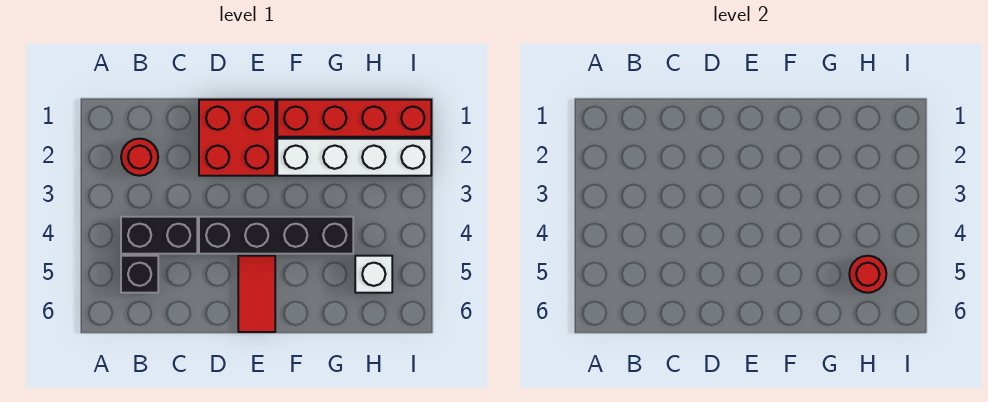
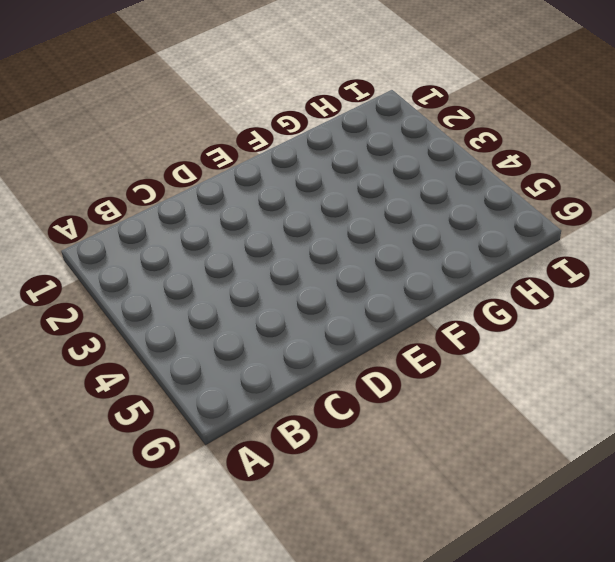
none -> red 1x1 round brick [121,139,158,176]
none -> black 1x2 brick [121,217,197,254]

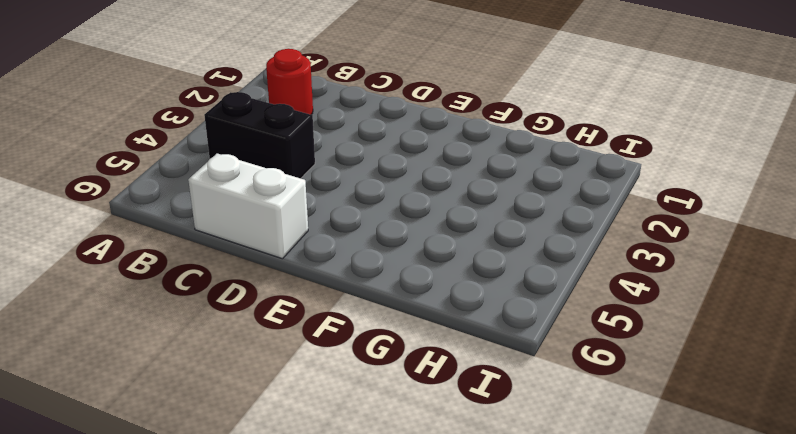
white 1x2 brick [188,154,308,259] -> none
none -> black 1x1 brick [121,256,158,293]
none -> red 2x2 brick [199,100,275,176]

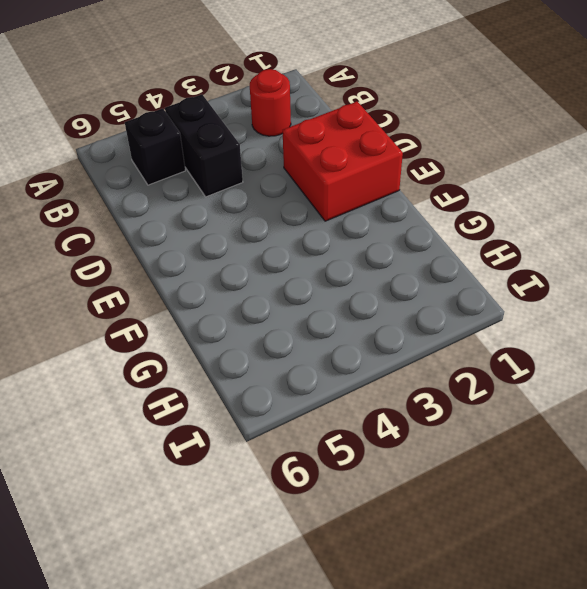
none -> black 1x4 brick [199,217,353,254]
none -> red 1x2 tile [238,256,275,332]

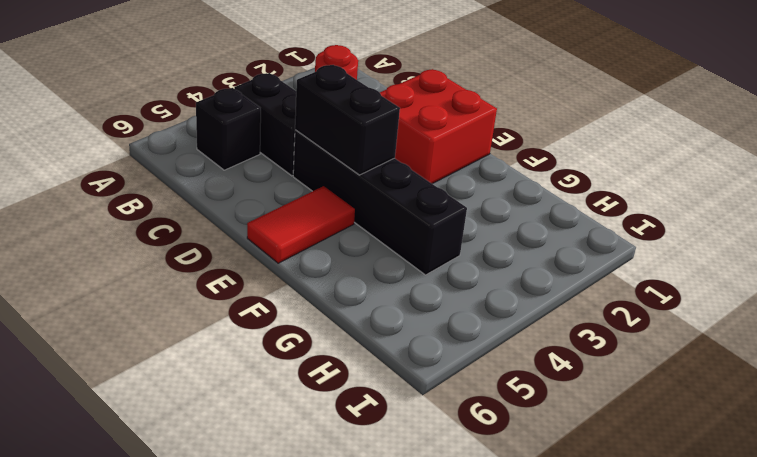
black 1x2 brick [295,65,400,175] -> none
none -> red 1x4 brick [277,100,431,137]
none -> white 1x4 brick [277,139,431,176]

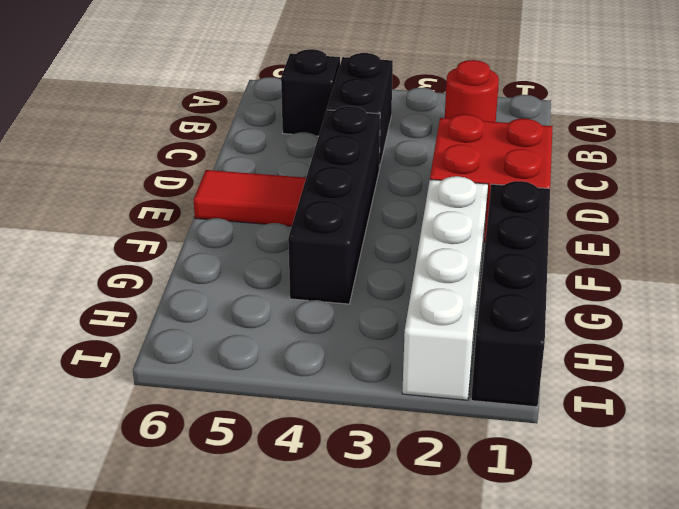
black 1x4 brick [471,181,550,407] -> red 1x4 brick [277,100,431,137]
none -> white 1x1 brick [355,256,392,293]
none -> red 1x1 round brick [849,256,886,293]

